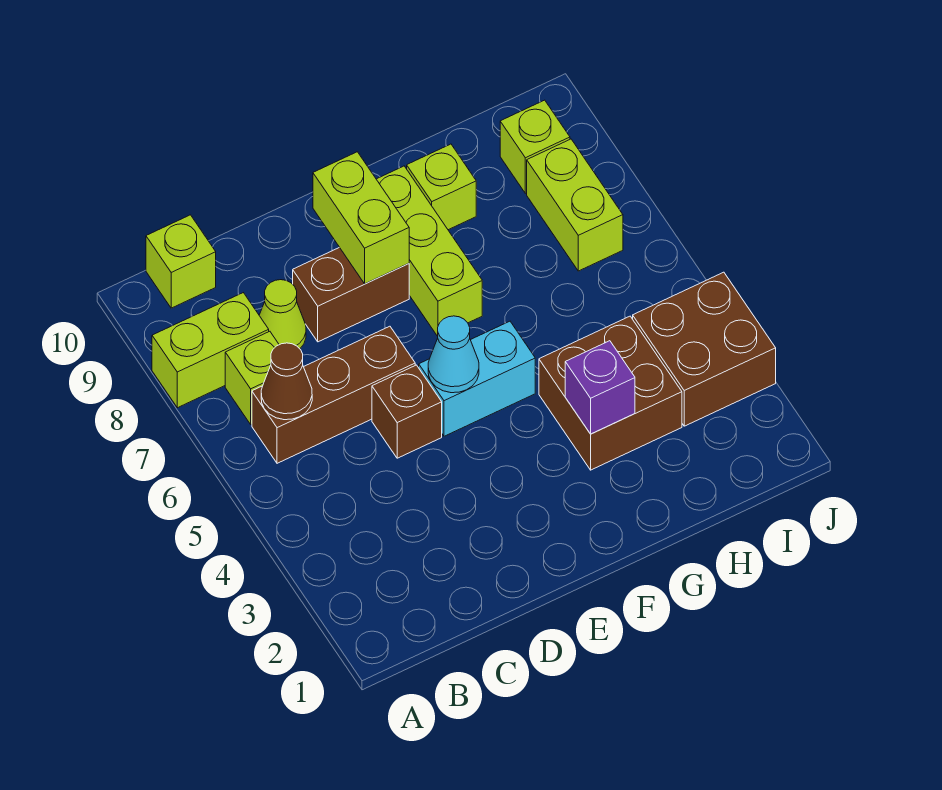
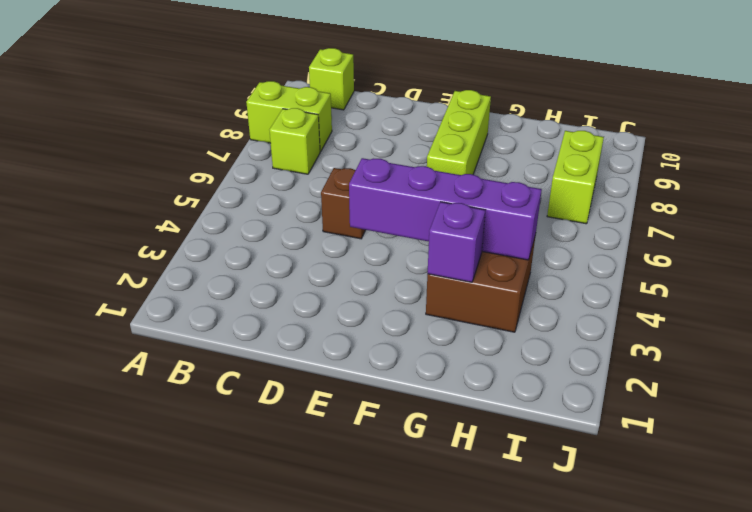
purple 1x4 brick [349,158,542,260] -> none
none -> brown 1x3 brick [252,326,415,463]
none -> lime 1x1 cone [259,280,306,349]
none -> brown 1x2 brick [293,247,409,342]

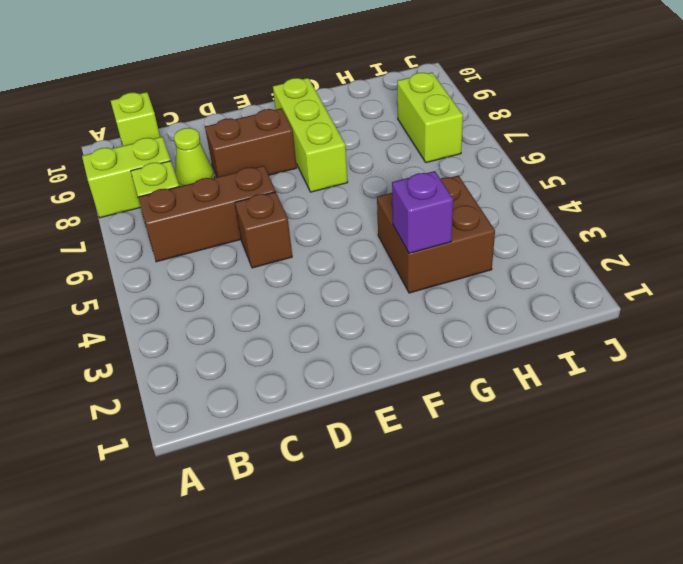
none -> cyan 1x2 brick [419,321,535,436]
none -> lime 1x1 brick [407,144,476,230]
none -> brown 2x2 brick [633,272,776,426]

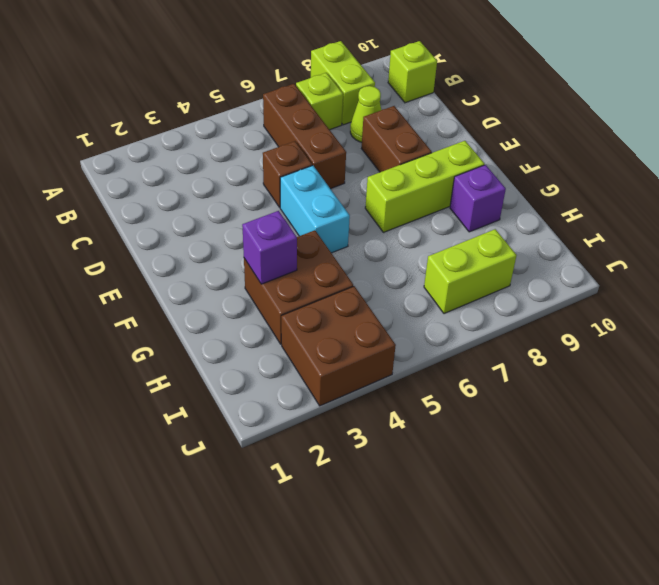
purple 1x1 brick [450,165,506,232] -> lime 1x1 brick [407,144,476,230]
none -> lime 1x1 brick [500,100,570,193]
none -> brown 1x1 cone [261,343,312,420]
none -> cyan 1x1 cone [428,316,479,393]

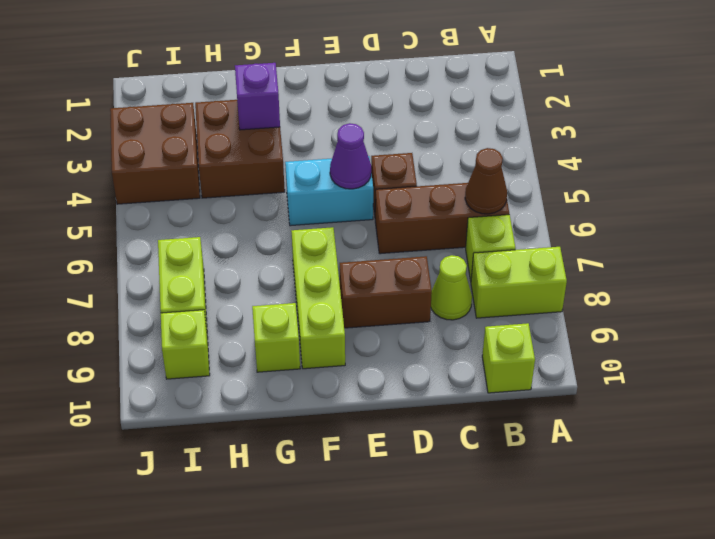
purple 1x1 cone [330,123,371,189] -> cyan 1x1 cone [428,316,479,393]
none -> lime 1x2 brick [313,152,409,284]

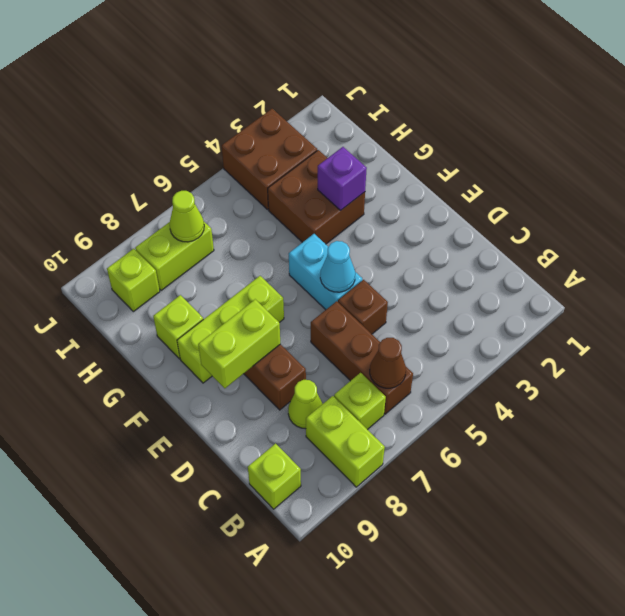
lime 1x1 cone [170,191,204,242] -> none

